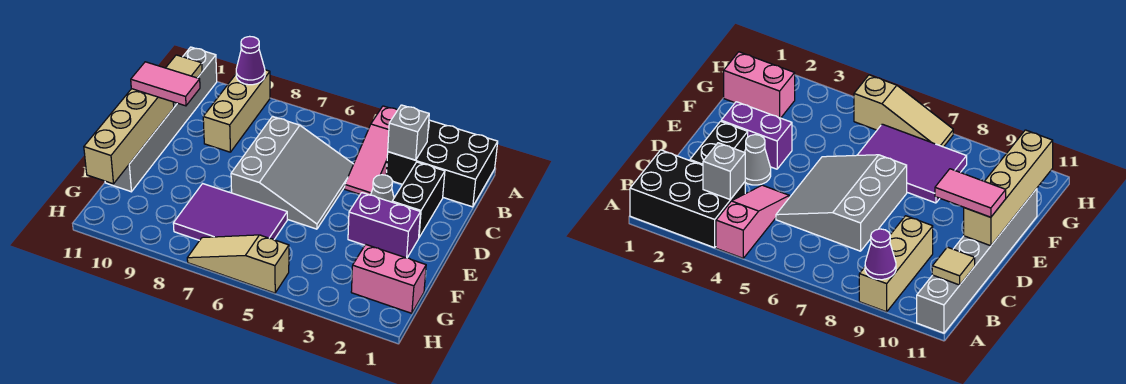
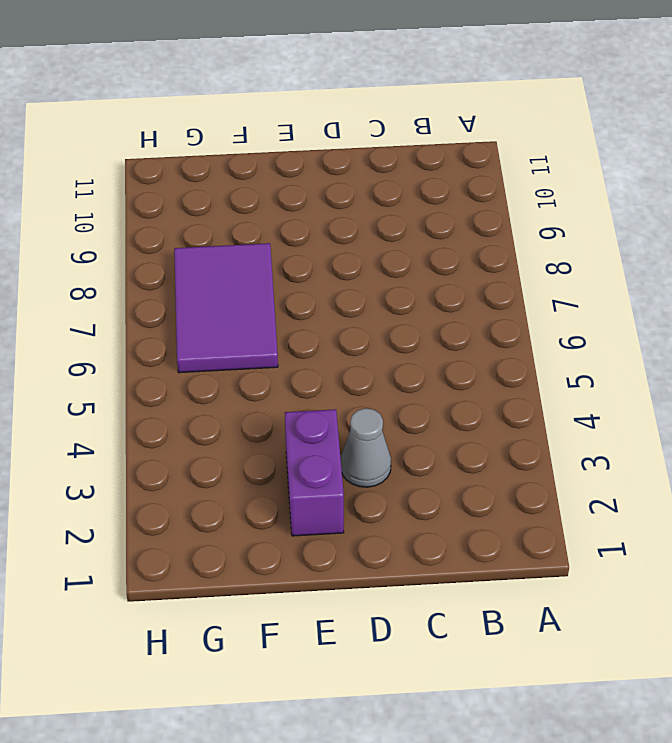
none -> black 2x3 brick [386,120,498,207]
none -> pink 1x3 slope [345,106,397,195]
none -> tan 1x3 brick [203,70,270,152]

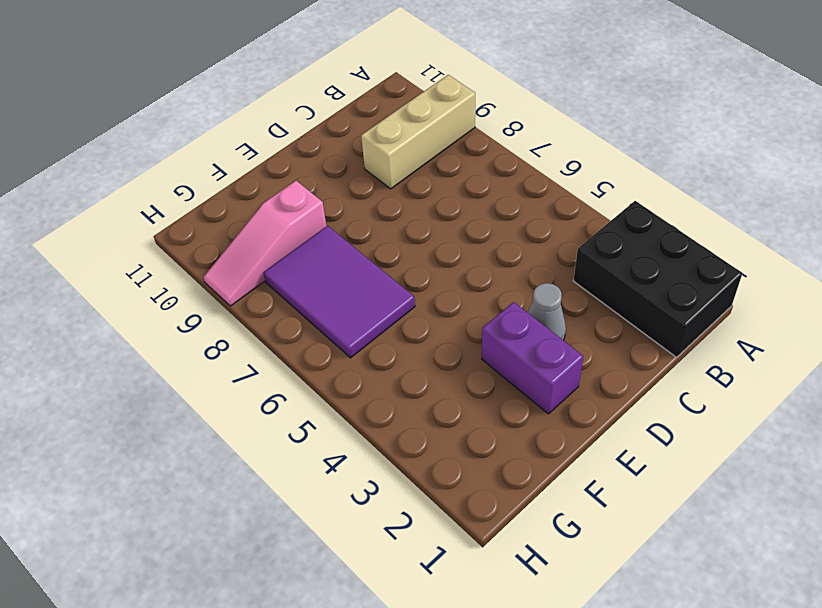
pink 1x3 slope [204,181,326,306] -> pink 1x3 slope moved to [345,106,397,195]
none -> grey 1x6 brick [105,47,217,192]
none -> black 1x2 brick [392,162,445,237]
none -> grey 3x3 slope [231,117,353,229]

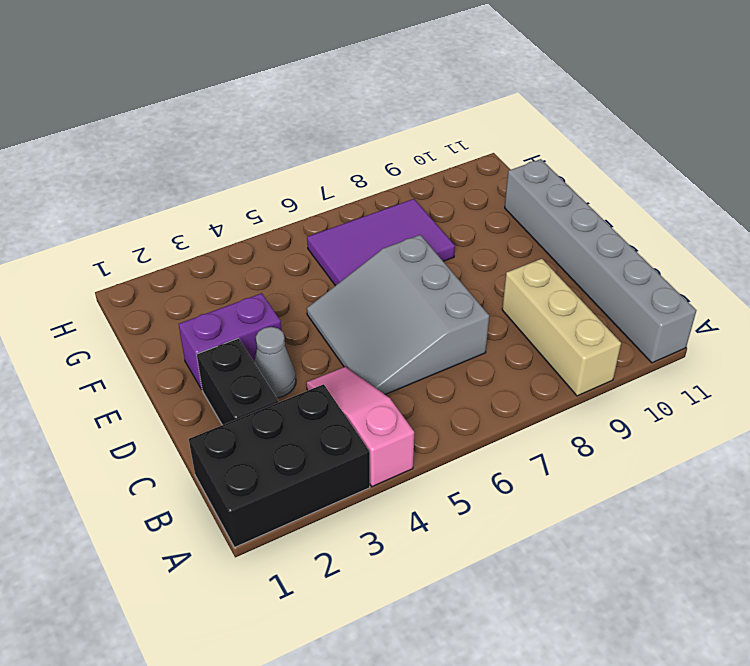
none -> pink 1x2 brick [351,244,426,313]
none -> tan 1x3 slope [187,235,289,293]
none -> purple 1x1 cone [236,36,265,85]

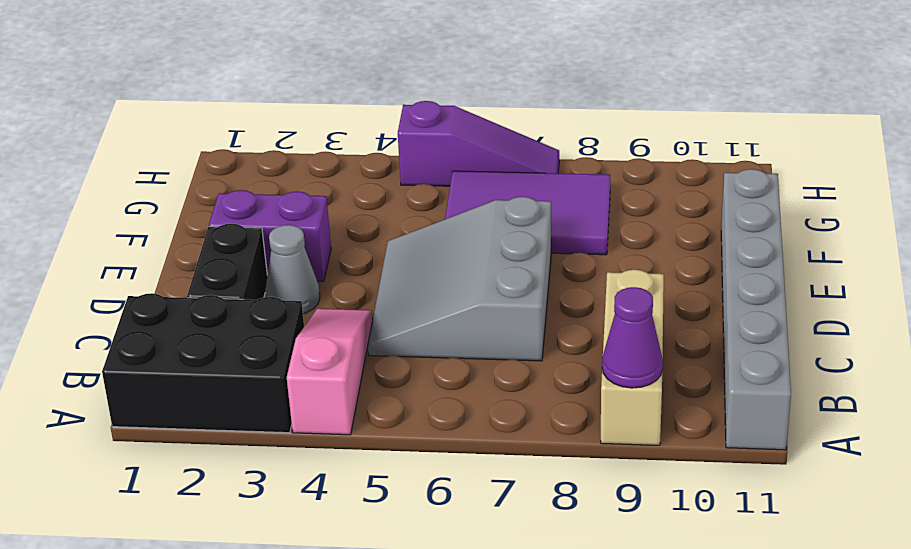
purple 1x3 slope [398,101,559,186] -> tan 1x3 slope [187,235,289,293]
none -> pink 1x2 brick [351,244,426,313]
none -> grey 1x1 brick [388,105,429,160]
none -> tan 1x1 tile [166,55,202,78]

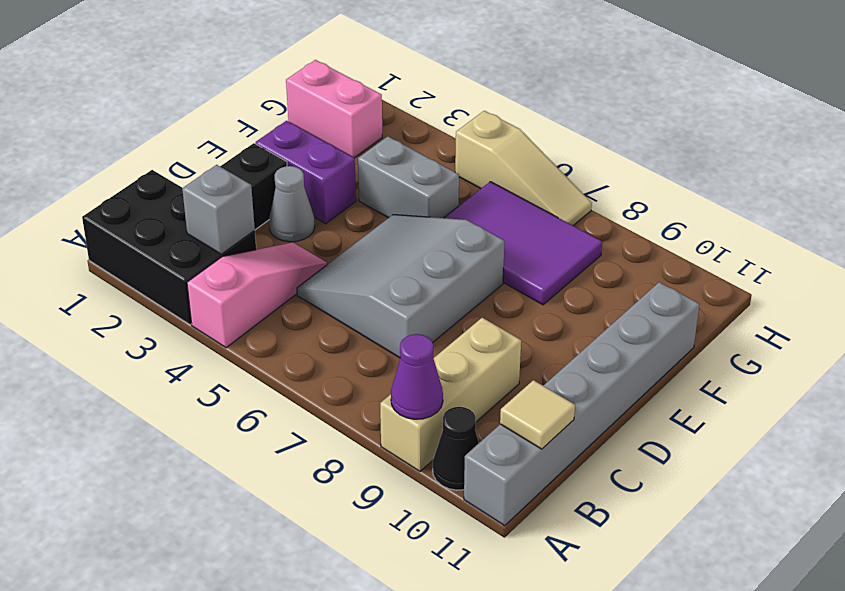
black 1x1 cone [433,407,479,490] -> none
grey 1x2 brick [358,136,459,218] -> none
none -> tan 1x4 brick [84,89,174,184]
none -> pink 1x2 tile [131,62,200,106]

